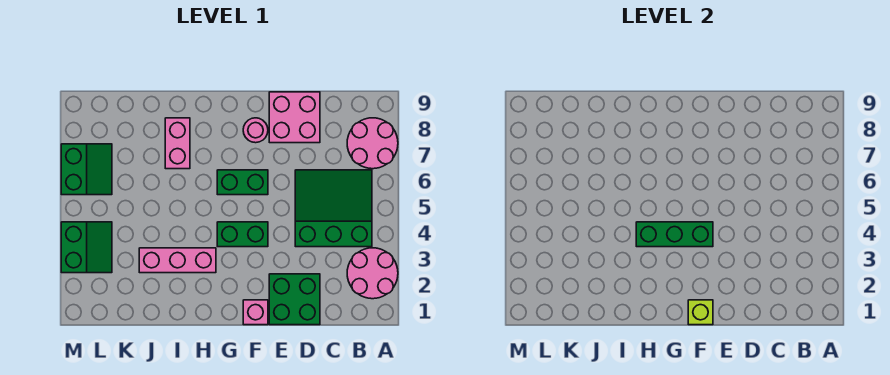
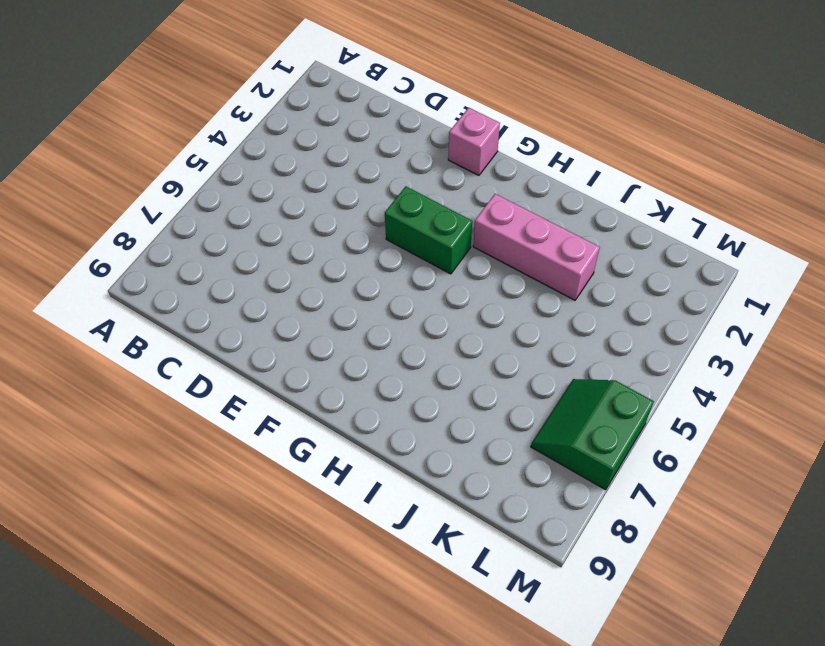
none -> pink 2x2 round brick [347,248,398,299]
none -> pink 2x2 round brick [347,118,398,169]
none -> green 3x3 slope [295,170,372,247]

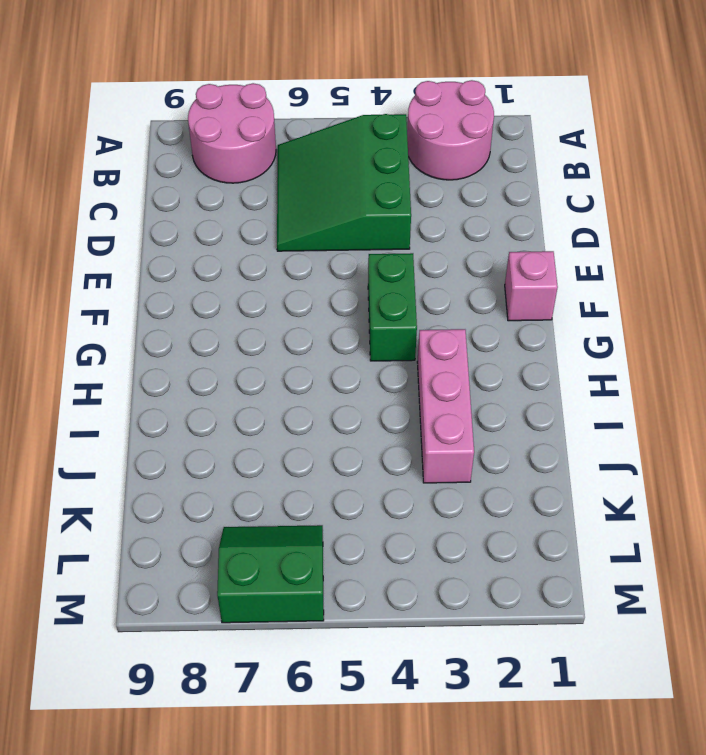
none -> green 2x2 brick [269,274,320,325]
none -> pink 2x2 brick [269,92,320,143]
none -> green 1x2 brick [217,170,268,195]

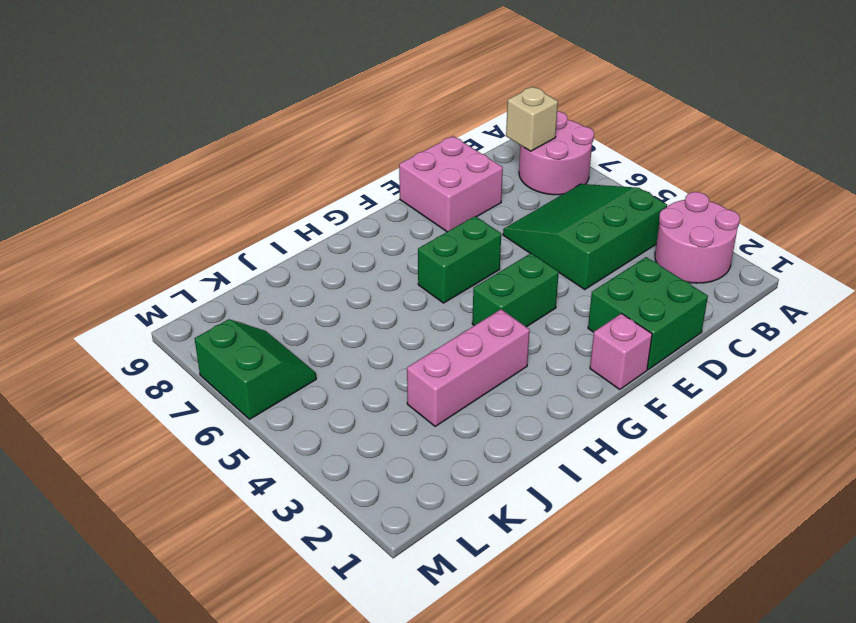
tan 1x1 brick [506,87,558,151] -> none
none -> pink 1x1 round brick [243,118,268,143]
none -> pink 1x2 brick [165,118,190,169]
none -> green 2x2 slope [61,222,112,273]

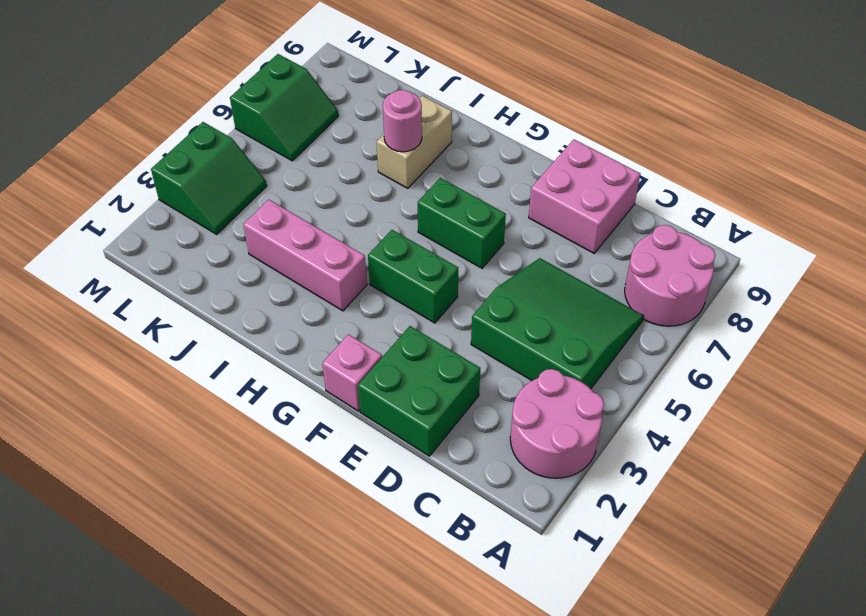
tan 1x2 brick [377,96,452,188] -> pink 1x2 brick [165,118,190,169]
pink 1x1 round brick [383,90,422,152] -> pink 1x1 round brick moved to [243,118,268,143]
none -> lime 1x1 brick [688,300,713,325]
none -> green 1x3 brick [636,222,713,247]

